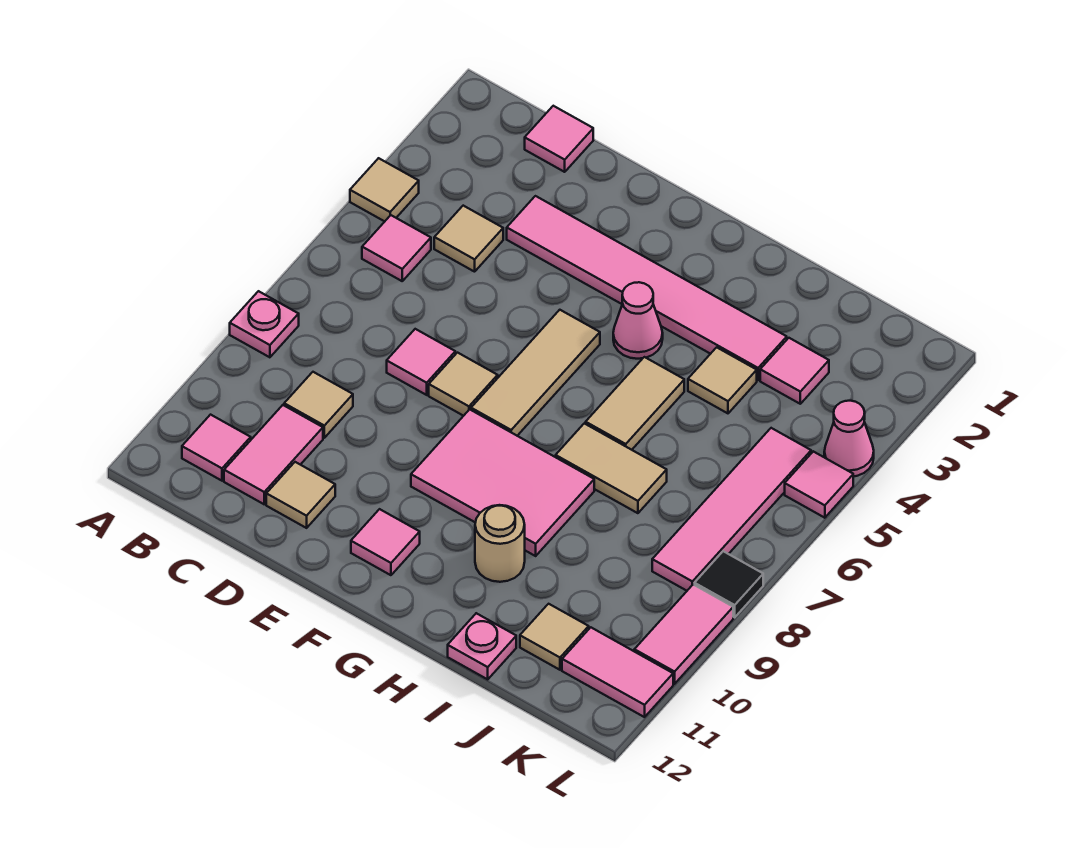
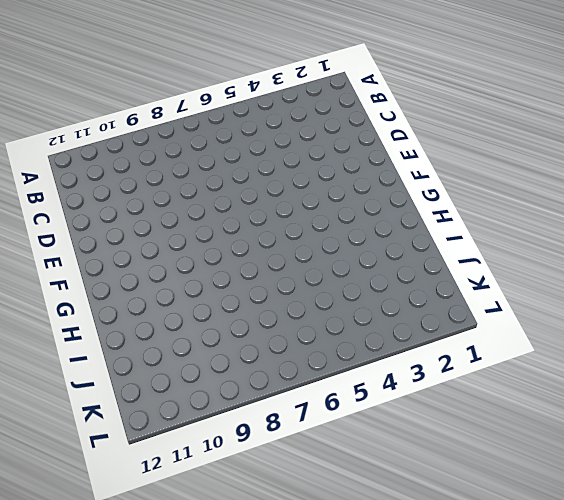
none -> tan 1x1 tile [350,158,419,221]
none -> pink 1x1 plate [230,291,299,357]
none -> pink 1x1 tile [362,215,431,281]

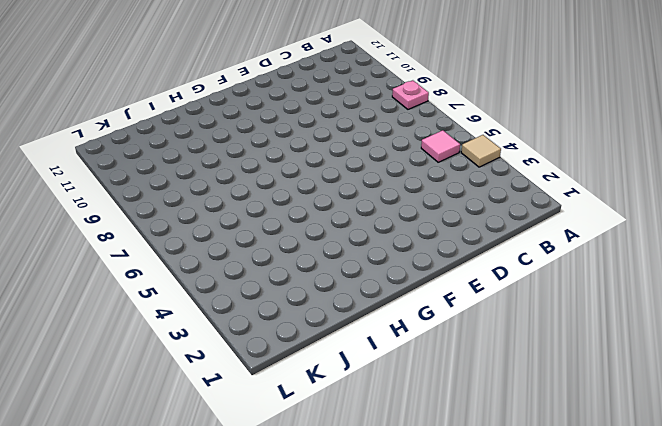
none -> pink 1x1 tile [182,415,251,481]
none -> pink 1x1 tile [525,106,593,172]
none -> tan 1x1 tile [434,206,503,272]

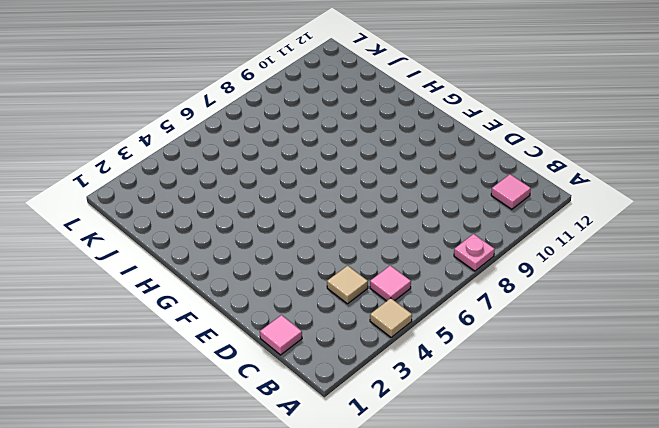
none -> tan 1x1 tile [284,372,353,438]
none -> pink 1x2 tile [224,405,323,504]
none -> pink 1x6 tile [507,196,787,380]

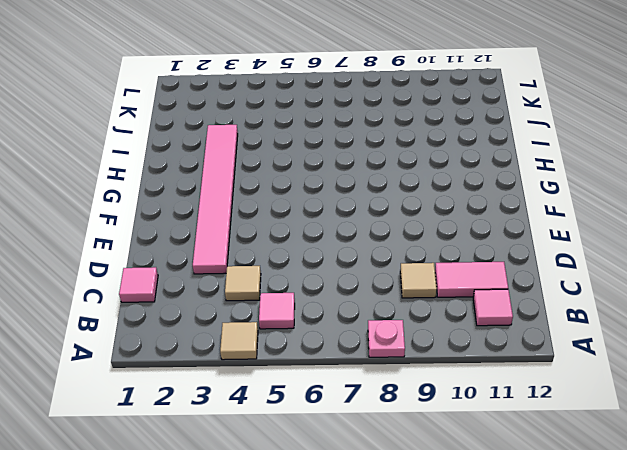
none -> pink 1x1 tile [387,329,455,395]
none -> tan 1x1 tile [266,462,335,528]
none -> tan 1x1 tile [429,353,498,416]

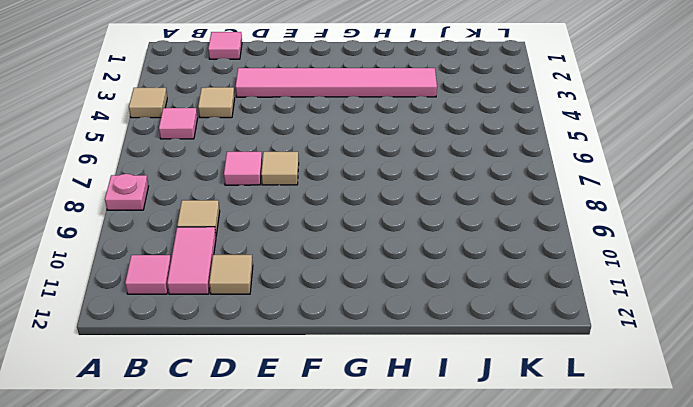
none -> tan 1x3 tile [471,310,600,436]
none -> pink 2x3 tile [411,409,594,556]
none -> pink 1x1 tile [351,509,420,575]

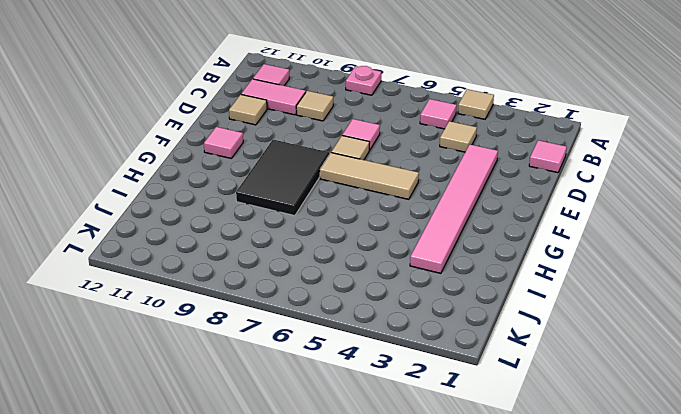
black 2x3 tile [236,140,329,216] -> pink 2x3 tile [411,409,594,556]
none -> pink 1x1 cone [613,282,663,359]
none -> tan 1x2 tile [586,357,684,450]
none -> tan 1x2 tile [556,423,667,513]

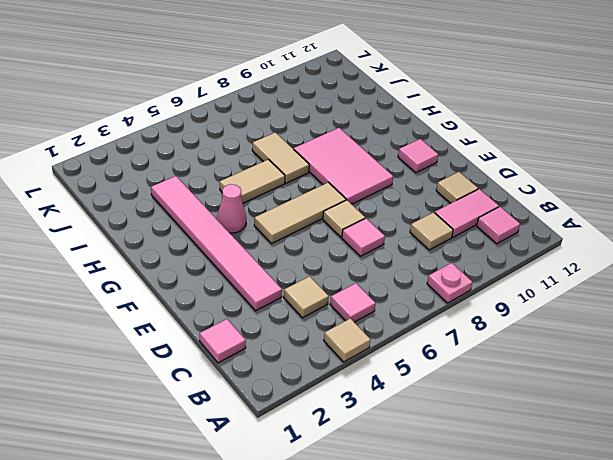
none -> tan 1x1 round brick [475,505,525,582]
none -> tan 1x1 tile [688,347,757,413]
none -> pink 1x1 plate [448,613,516,679]

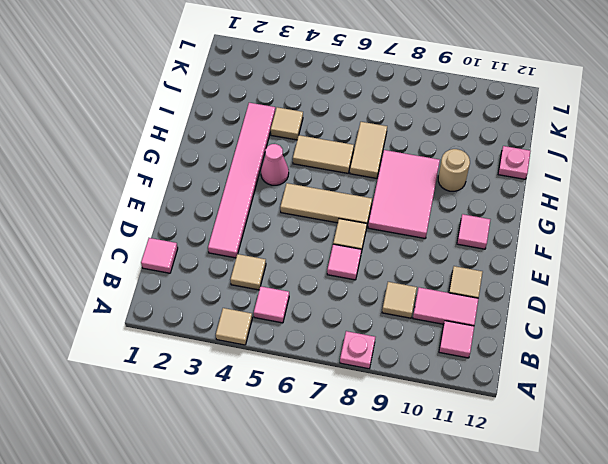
none -> pink 1x1 tile [760,338,829,404]
none -> tan 1x1 tile [520,604,589,670]
none -> pink 1x4 tile [652,428,811,591]

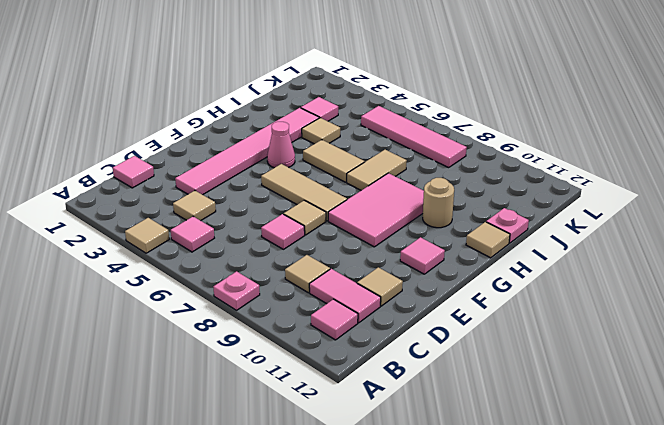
tan 1x1 tile [466,222,510,258] -> tan 1x1 tile moved to [520,604,589,670]
none -> pink 1x2 tile [562,627,673,717]
none -> pink 1x1 cone [824,401,874,476]
none -> pink 1x1 tile [785,451,853,518]

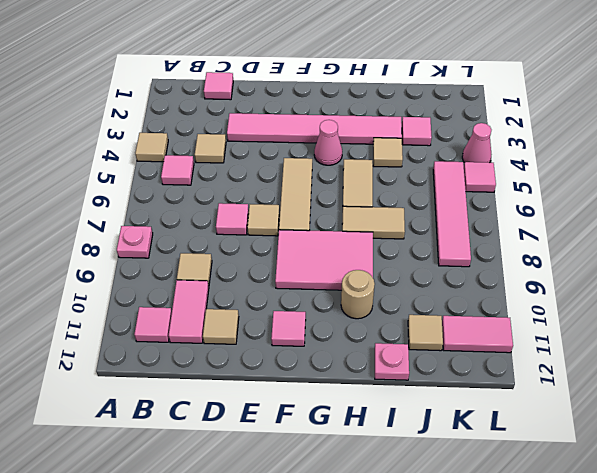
none -> black 1x1 tile [695,551,763,617]
none -> pink 1x2 tile [634,585,733,684]

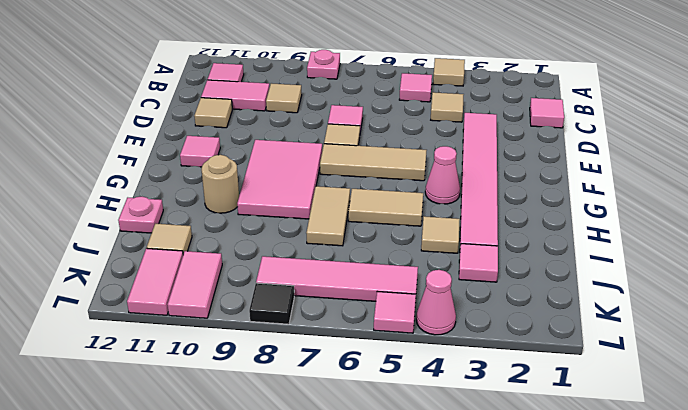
pink 1x2 tile [167,251,222,318] -> pink 1x2 tile turned to [634,585,733,684]

